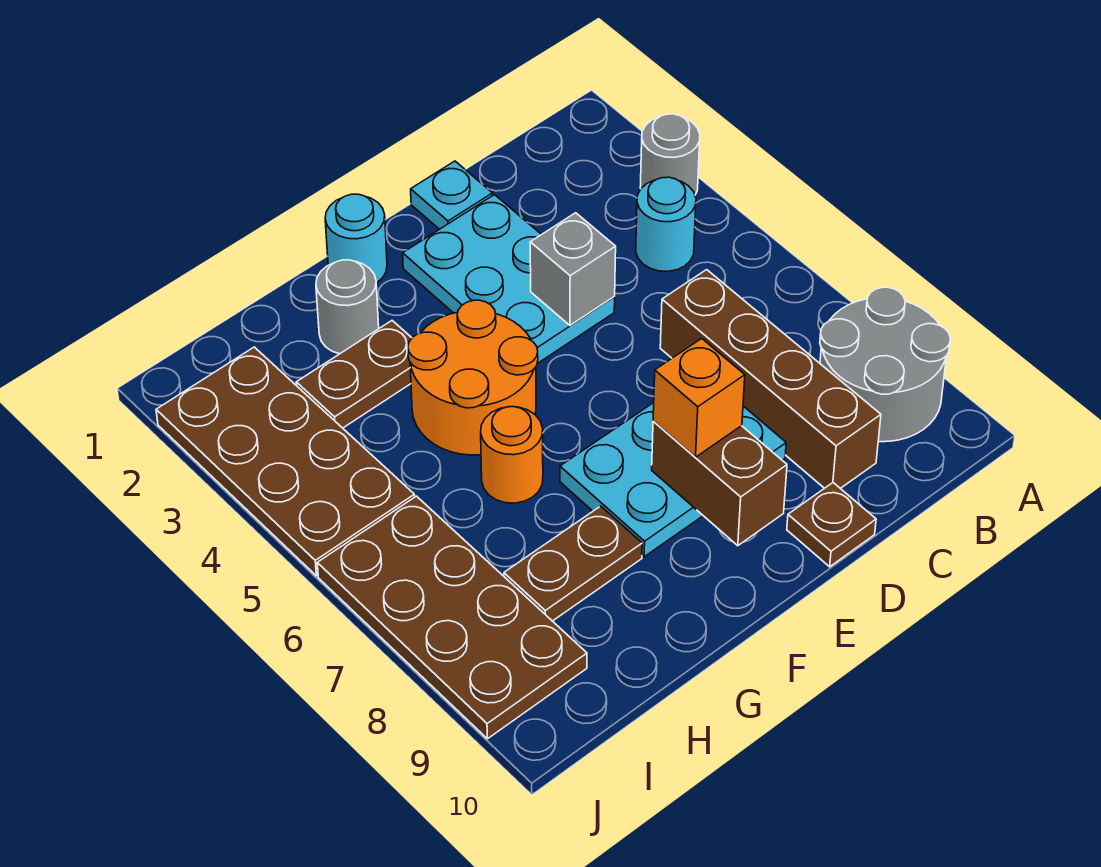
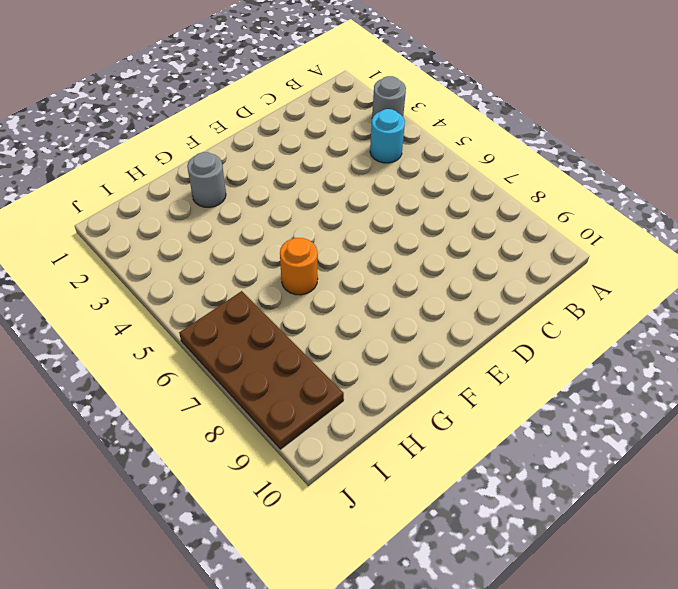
none -> grey 2x2 round brick [820,287,950,442]
none -> brown 1x4 brick [660,270,881,488]
none -> cyan 1x1 plate [411,161,493,229]

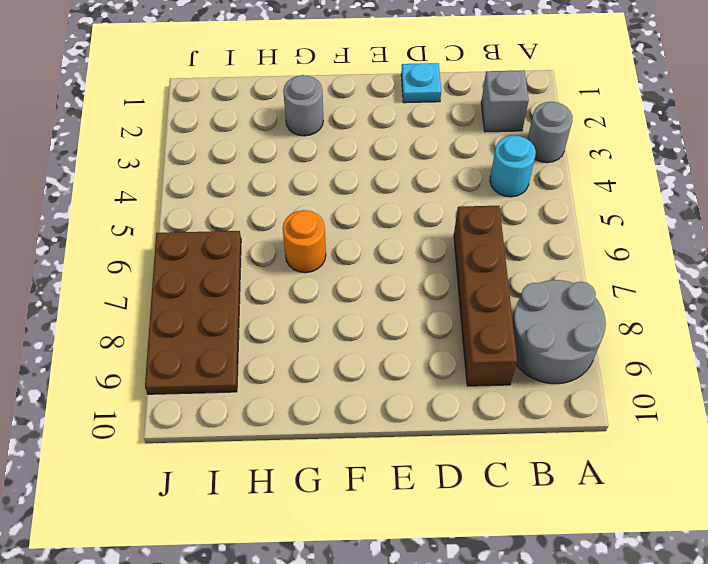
grey 1x1 brick [481,70,529,132] -> grey 1x1 brick moved to [530,213,616,325]
none -> cyan 2x3 plate [403,195,615,363]
none -> cyan 2x3 plate [560,403,786,557]
none -> brown 1x1 plate [787,483,876,567]

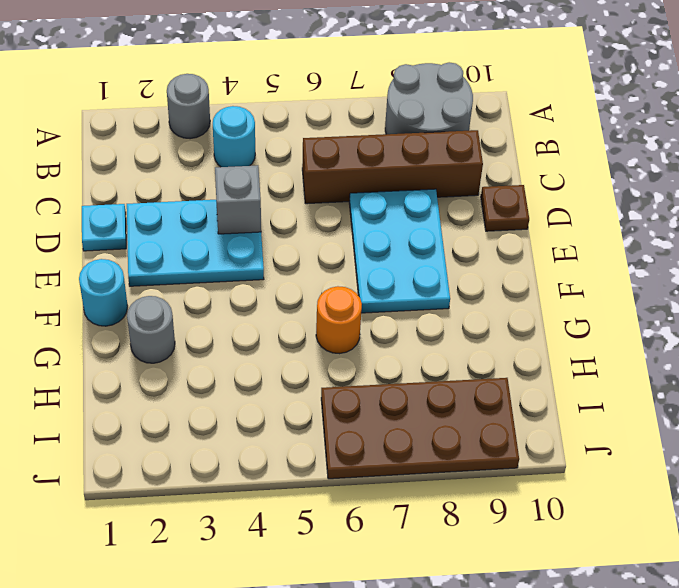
none -> orange 2x2 round brick [408,300,538,455]
none -> brown 1x2 plate [296,321,412,428]
none -> brown 1x2 plate [504,506,642,621]

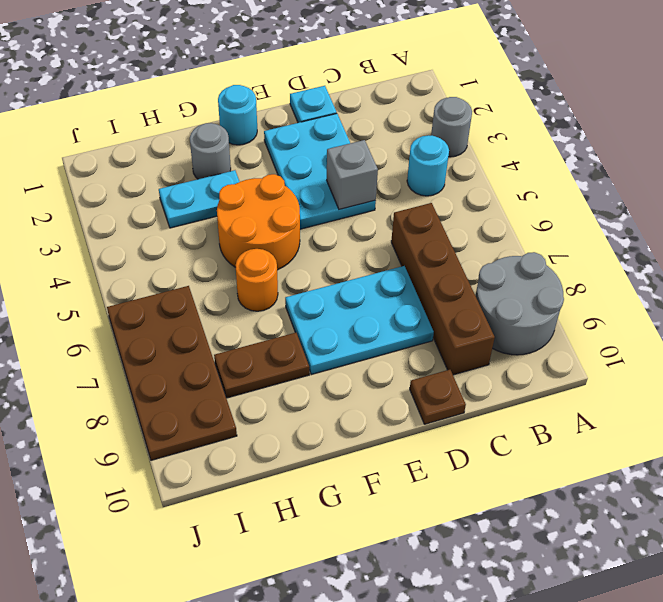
cyan 1x2 plate [159,170,240,228] -> brown 1x2 plate [296,321,412,428]
none -> brown 2x4 plate [156,347,415,576]
none -> brown 1x2 brick [652,421,787,546]
none -> orange 1x1 brick [653,339,745,457]

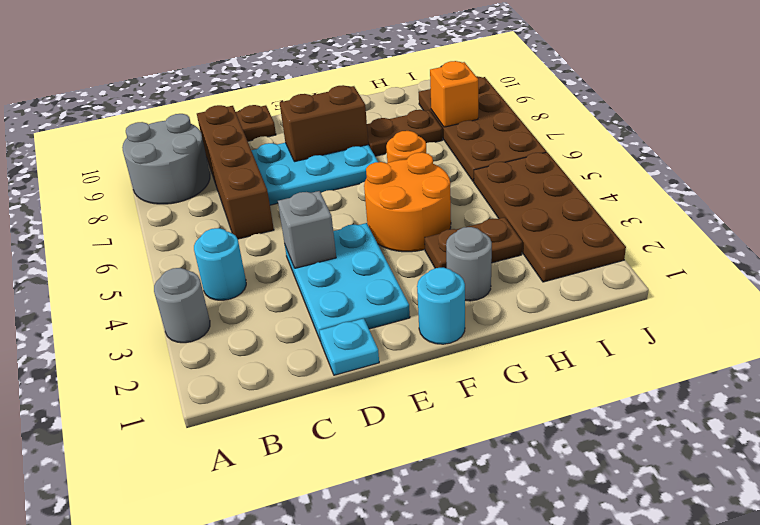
brown 1x2 brick [280,85,368,162] -> brown 1x2 brick turned to [652,421,787,546]
orange 1x1 brick [430,61,478,127] -> orange 1x1 brick moved to [653,339,745,457]

